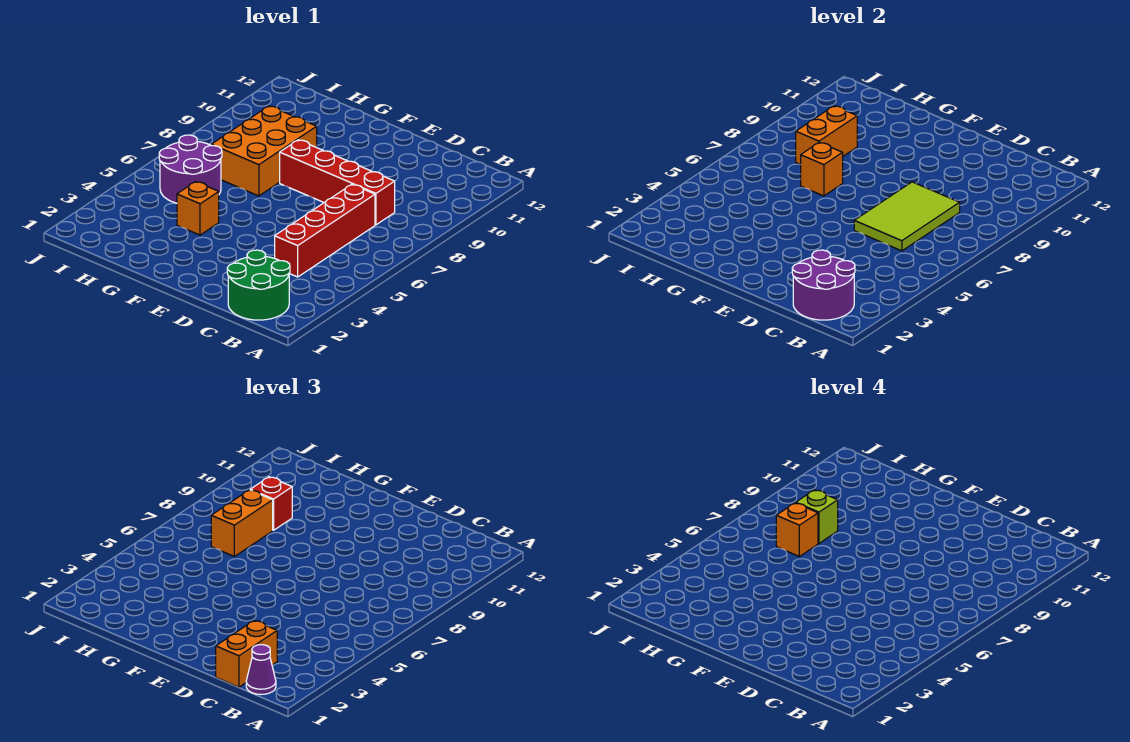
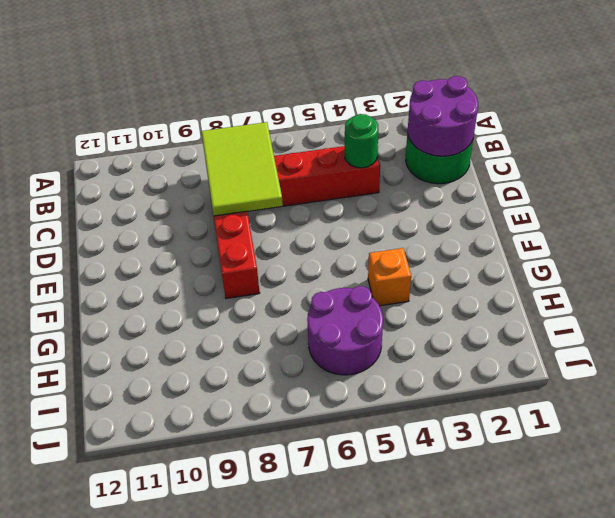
lime 2x3 tile [201,122,283,216] -> lime 2x3 tile turned to [854,182,960,251]
green 1x1 round brick [345,114,378,168] -> none
none -> orange 2x3 brick [211,106,317,196]
none -> orange 1x1 brick [801,142,843,196]
none -> orange 1x2 brick [796,106,857,165]

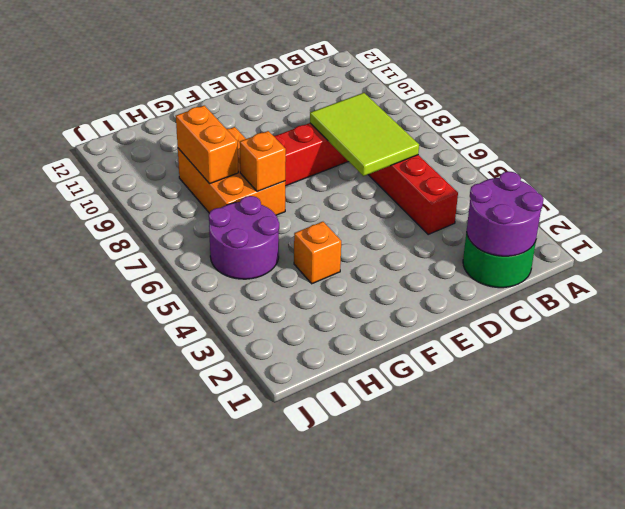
none -> purple 1x1 cone [246,645,276,695]
none -> orange 1x2 brick [216,621,277,687]
none -> orange 1x2 brick [211,490,273,556]

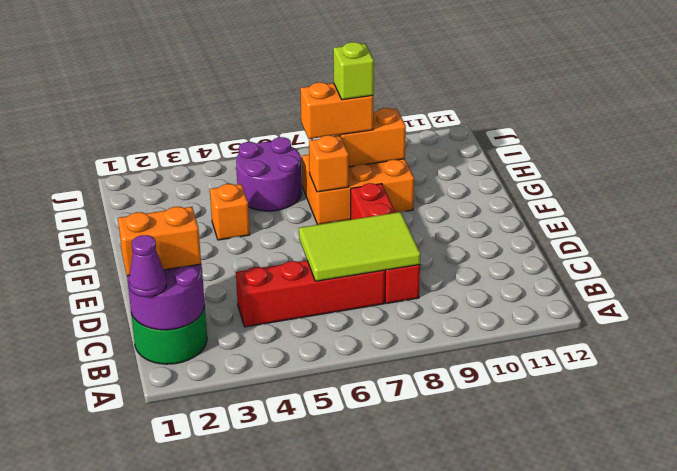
none -> red 1x1 brick [250,477,292,530]
none -> orange 1x1 brick [776,503,818,556]

